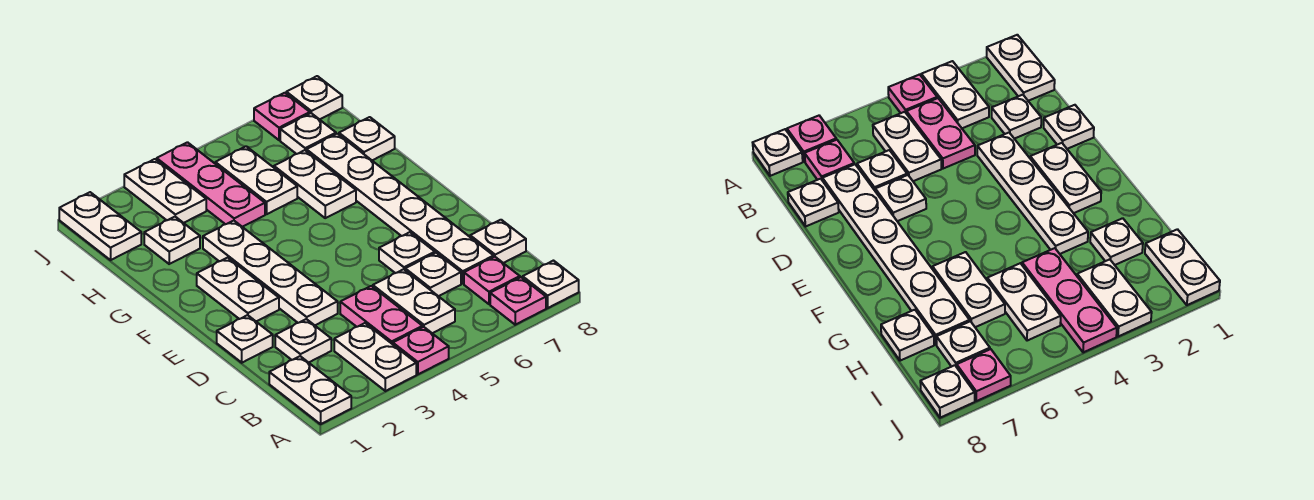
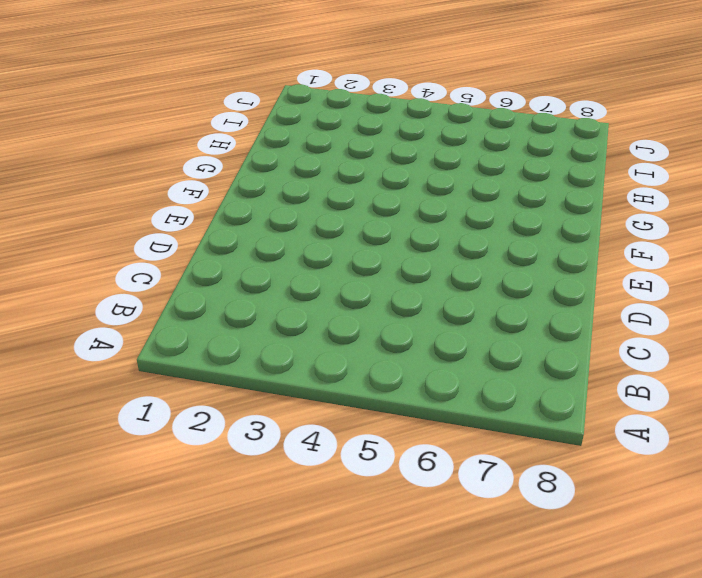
none -> white 1x2 plate [269,356,351,424]
none -> white 1x2 plate [334,323,416,391]
none -> pink 1x1 plate [393,327,449,374]

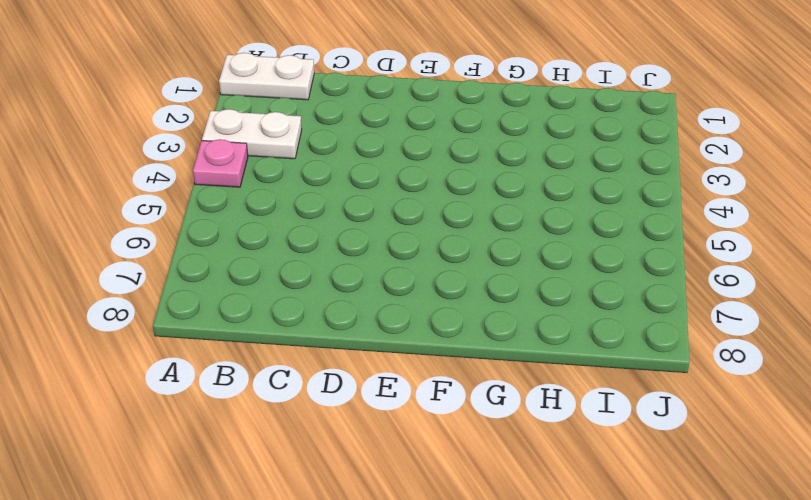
none -> pink 1x1 plate [490,277,546,325]
none -> white 1x1 plate [523,261,579,308]
none -> pink 1x2 plate [340,286,422,344]

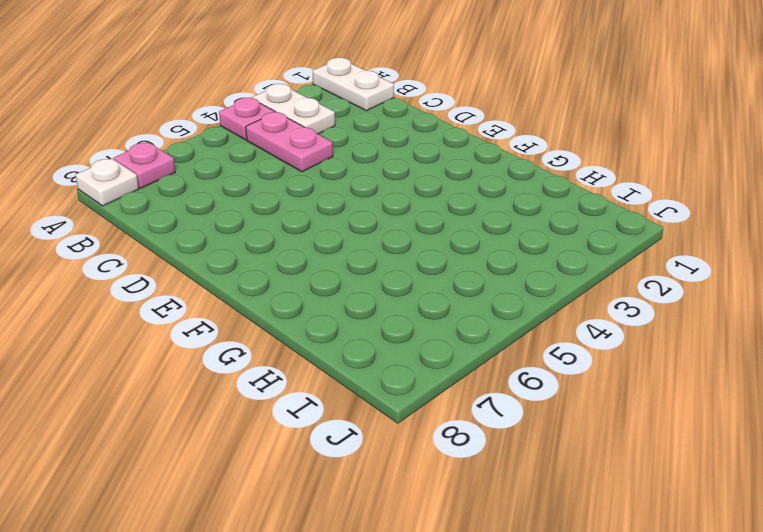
none -> white 1x2 plate [372,269,455,333]
none -> pink 1x1 plate [464,257,520,304]
none -> white 1x1 plate [275,319,331,363]

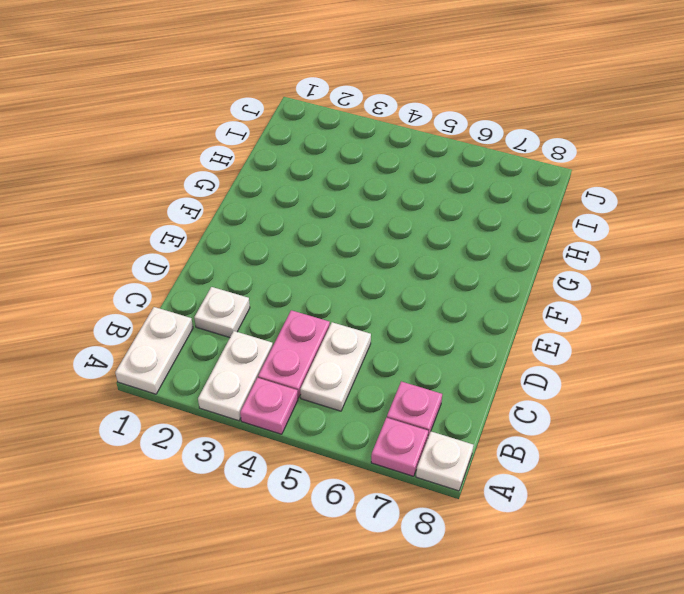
none -> white 1x1 plate [405,253,461,296]
none -> white 1x6 plate [306,134,494,283]
none -> white 1x1 plate [470,220,526,263]

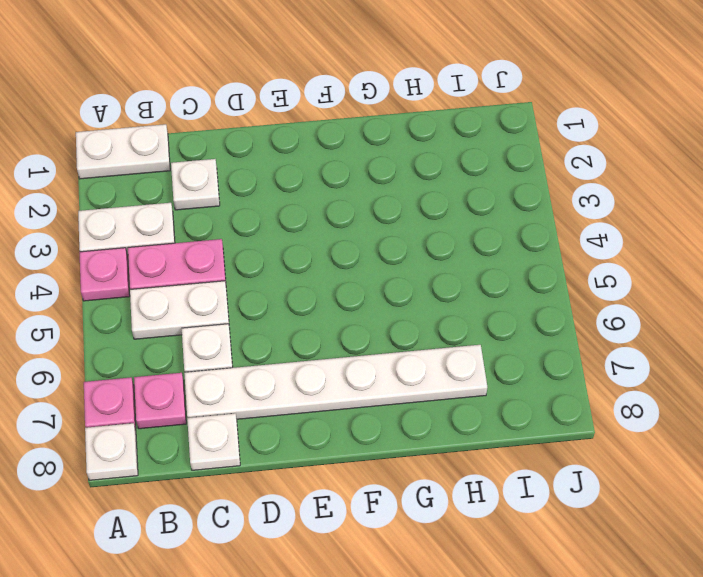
none -> white 1x1 plate [217,315,273,363]
none -> white 1x4 plate [203,221,338,325]
none -> white 1x1 plate [379,232,435,273]

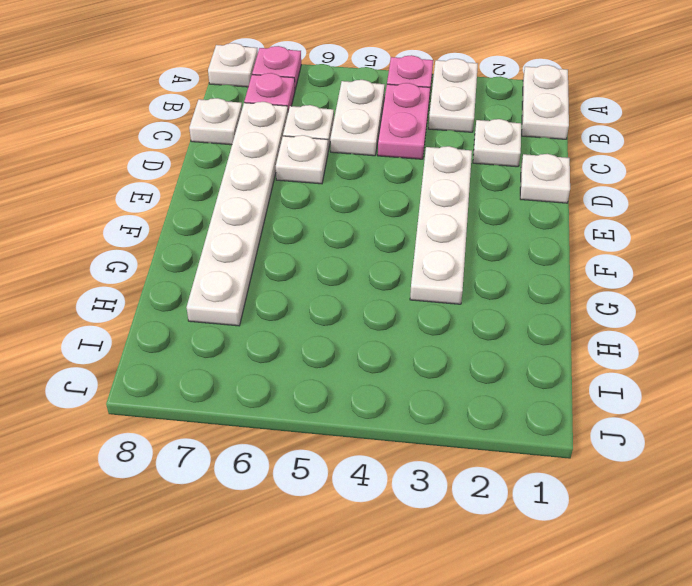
none -> white 1x2 plate [197,258,279,321]
none -> white 1x2 plate [274,150,356,218]
none -> white 1x1 plate [144,217,200,264]

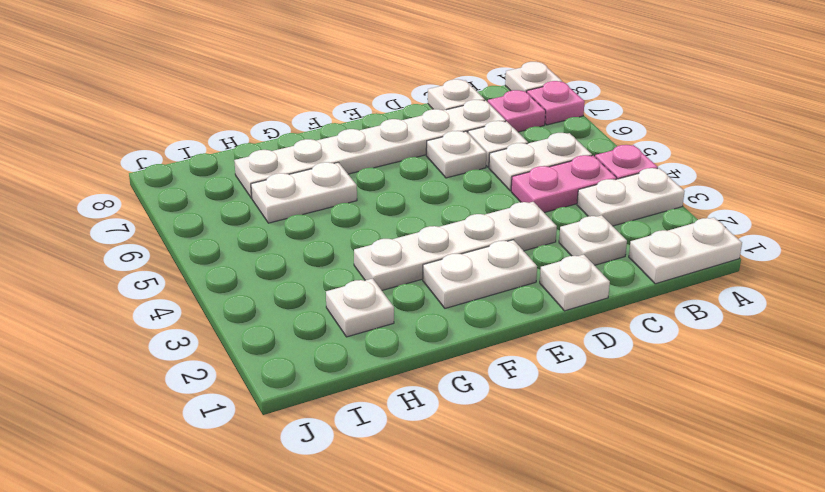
none -> pink 1x3 plate [157,142,265,227]
none -> white 1x2 plate [215,146,297,214]
none -> white 1x1 plate [339,117,395,160]

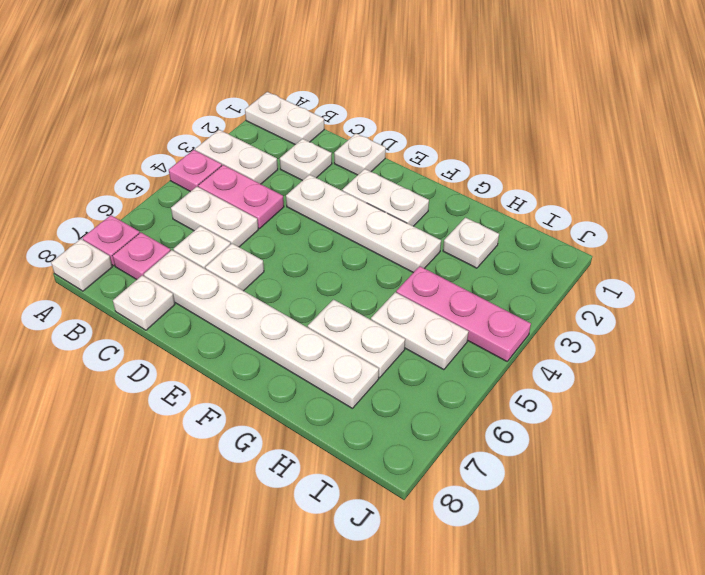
none -> white 1x1 plate [339,117,395,160]
none -> white 1x2 plate [59,192,141,260]
none -> white 1x2 plate [124,159,206,223]

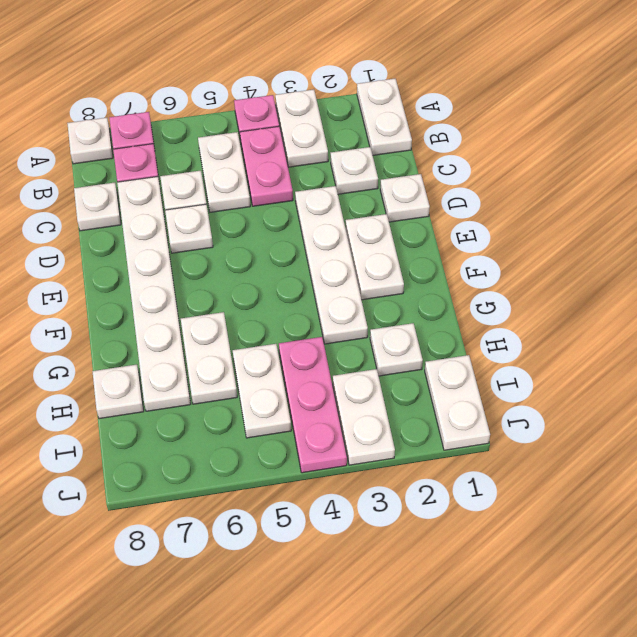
none -> white 1x1 plate [280,113,336,154]
none -> pink 1x1 plate [254,93,310,140]
none -> white 1x1 plate [286,76,342,120]

